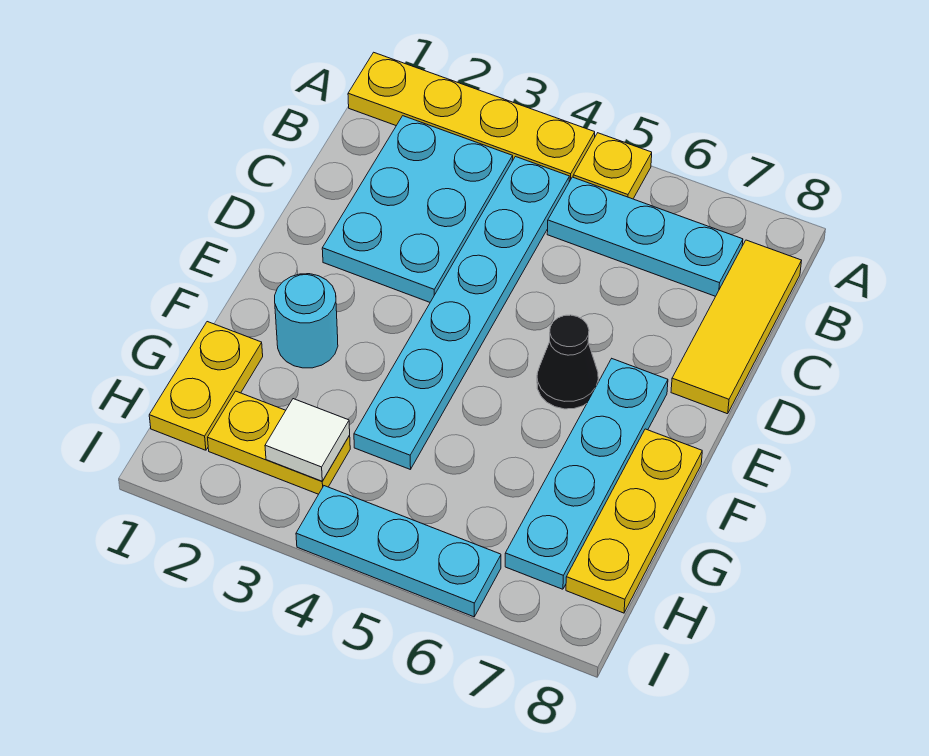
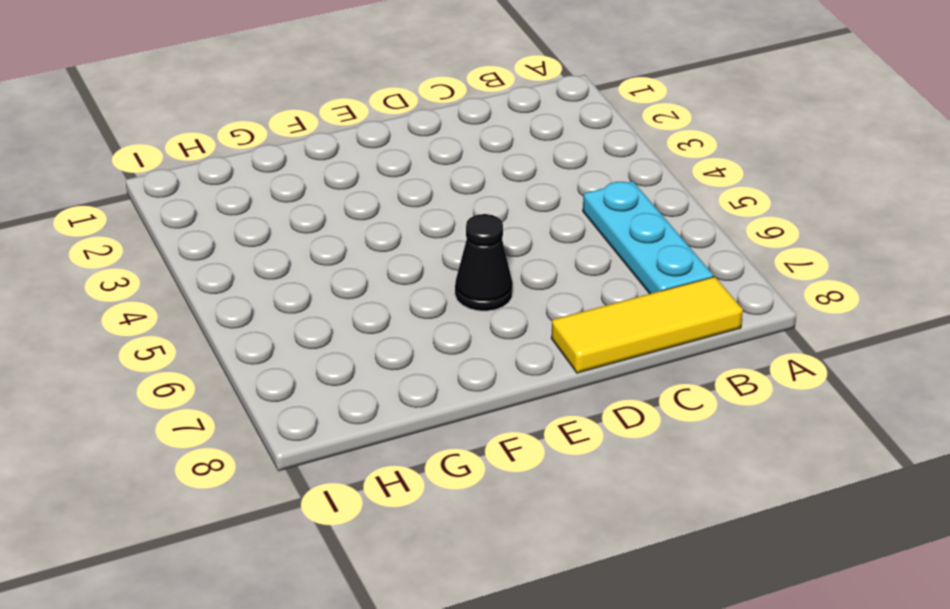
none -> yellow 1x4 plate [348,52,595,182]
none -> yellow 1x1 plate [573,133,652,199]
none -> cyan 2x3 plate [322,116,513,302]

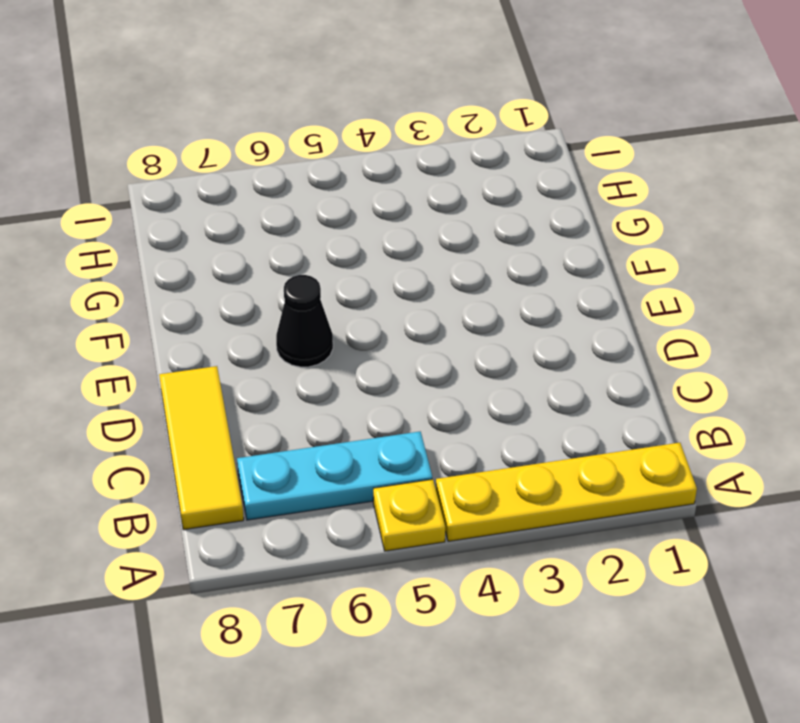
none -> cyan 2x3 plate [322,116,513,302]
none -> cyan 1x6 plate [354,157,569,470]
none -> cyan 1x4 plate [505,359,668,589]

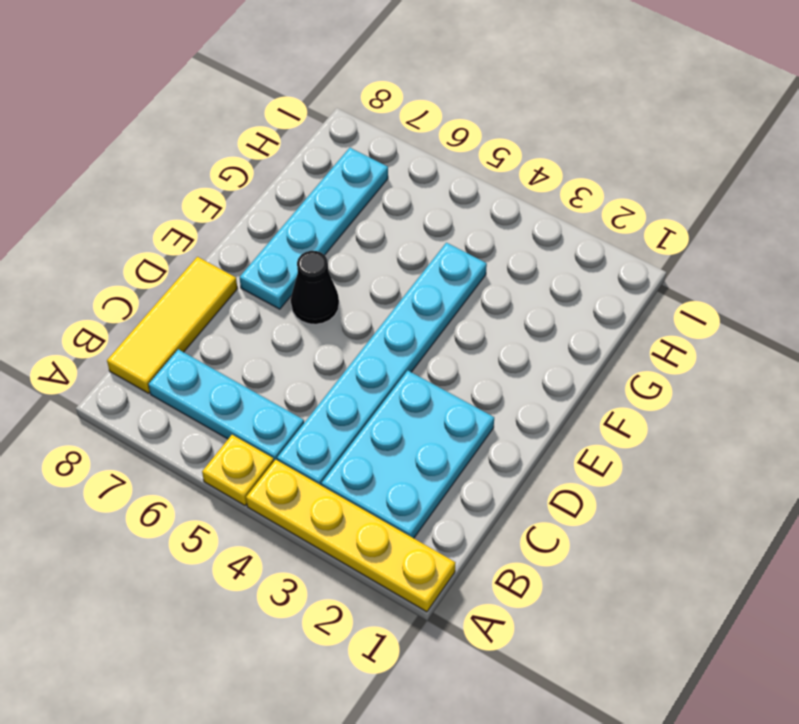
none -> cyan 1x1 round brick [275,274,338,368]
none -> yellow 1x3 plate [566,429,702,613]
none -> yellow 1x2 plate [149,322,263,450]

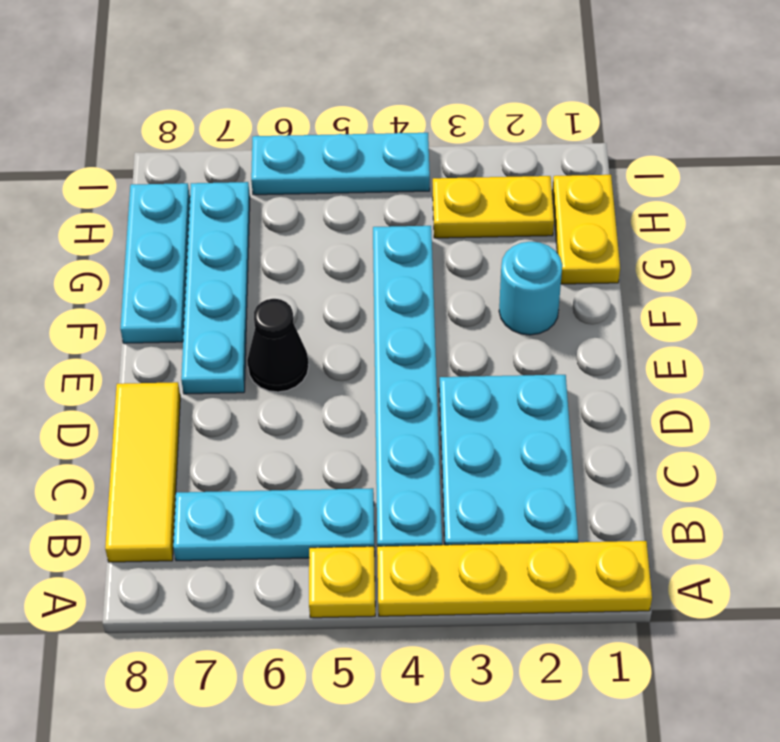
cyan 1x3 plate [120,183,190,343] -> yellow 1x3 plate [566,429,702,613]
none -> white 1x1 tile [265,399,350,481]

